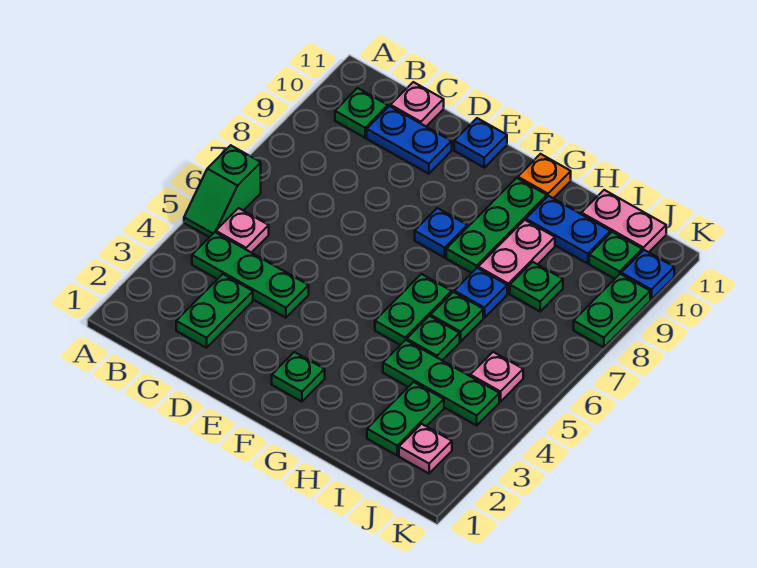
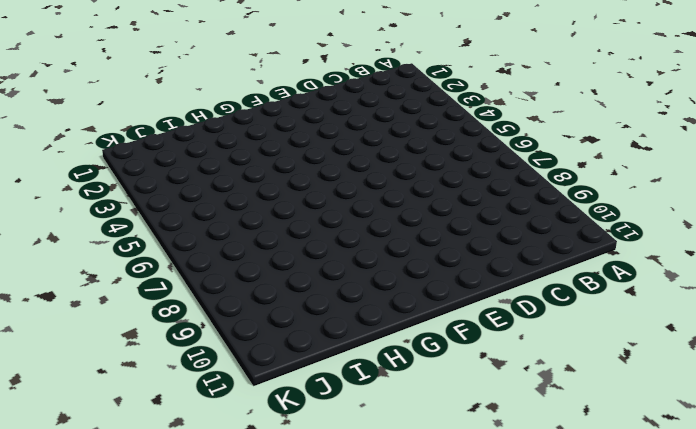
none -> green 1x2 slope [184,145,261,237]
none -> green 1x3 plate [192,232,309,318]
none -> pink 1x1 plate [216,208,269,253]

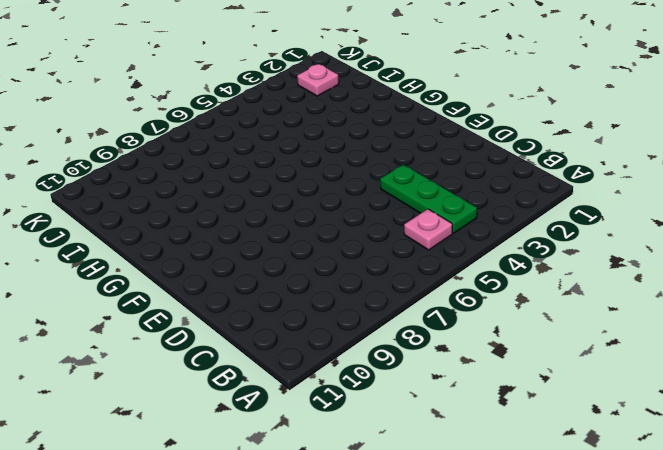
none -> green 1x2 slope [184,145,261,237]
none -> green 1x1 plate [335,88,388,138]
none -> green 1x2 plate [176,274,253,348]

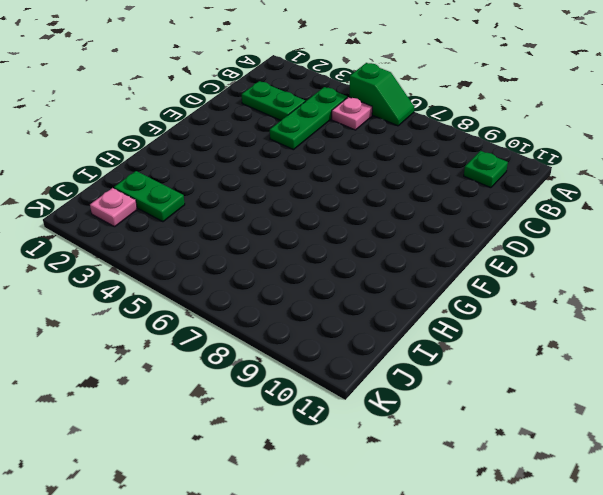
green 1x2 slope [349,63,414,126] -> green 1x2 slope turned to [184,145,261,237]
none -> blue 1x2 plate [367,106,452,174]
none -> pink 1x1 plate [391,82,444,126]
none -> blue 1x1 plate [454,118,507,168]

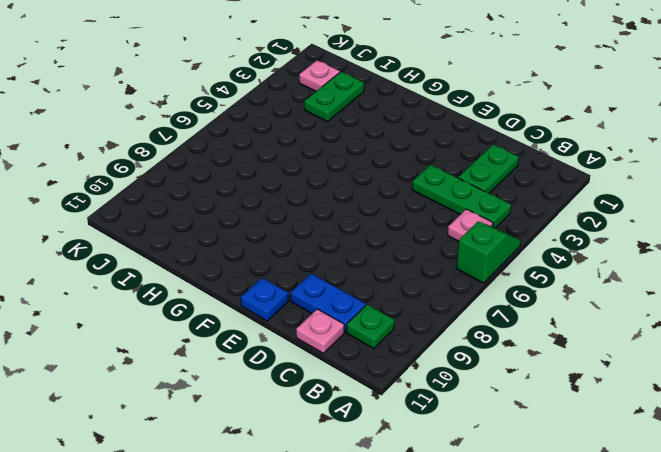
none -> green 1x1 plate [272,352,325,402]
none -> blue 1x1 plate [415,208,468,258]
none -> green 1x2 plate [375,274,452,345]

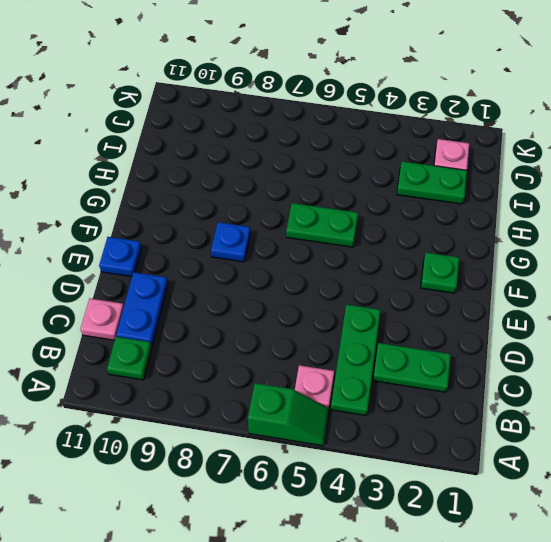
none -> green 1x3 plate [446,178,547,273]
none -> orange 1x1 plate [518,154,571,198]
none -> green 1x3 plate [383,340,499,425]

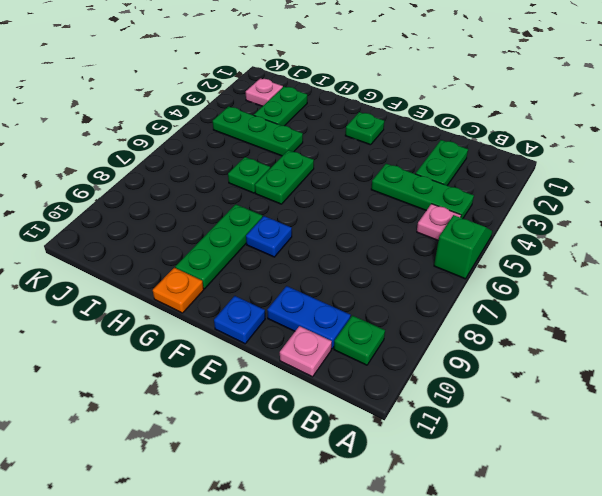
none -> green 1x1 plate [407,316,460,360]
none -> blue 1x1 plate [454,268,507,318]
none -> pink 1x2 plate [478,220,555,293]

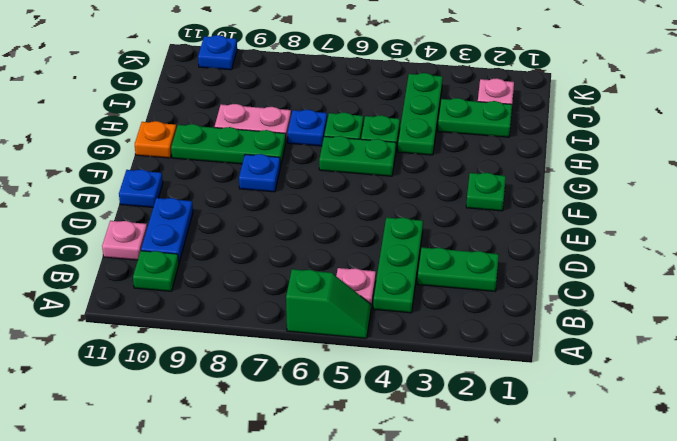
none -> blue 1x2 plate [526,196,611,264]
none -> green 1x1 plate [510,262,563,311]
none -> pink 1x2 plate [581,190,666,252]

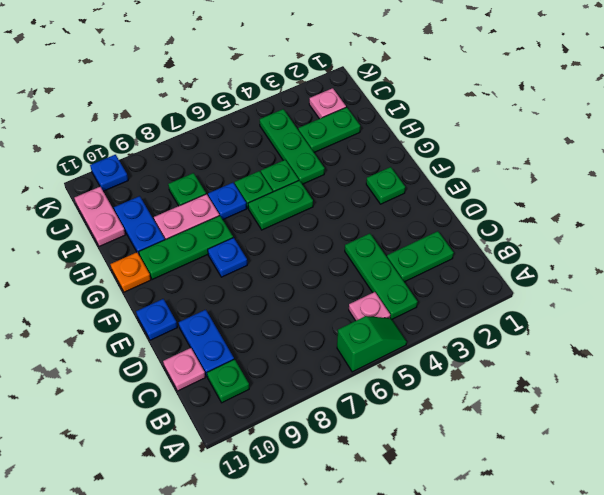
none -> pink 1x1 plate [470,352,523,402]
none -> green 1x1 plate [589,232,642,279]
none -> green 1x2 plate [574,274,650,348]

